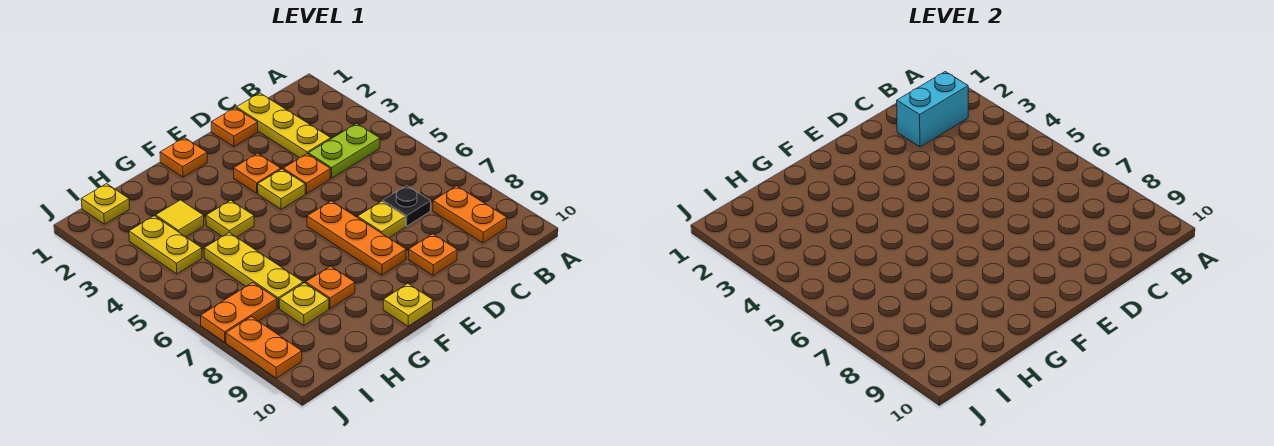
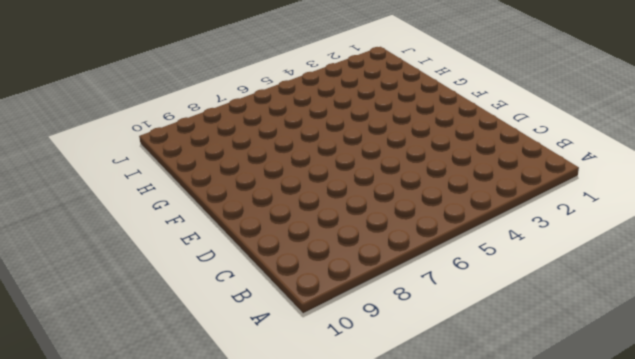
none -> lime 1x2 plate [308,123,380,178]
none -> orange 1x2 plate [433,186,507,243]
none -> yellow 1x3 plate [236,93,331,158]

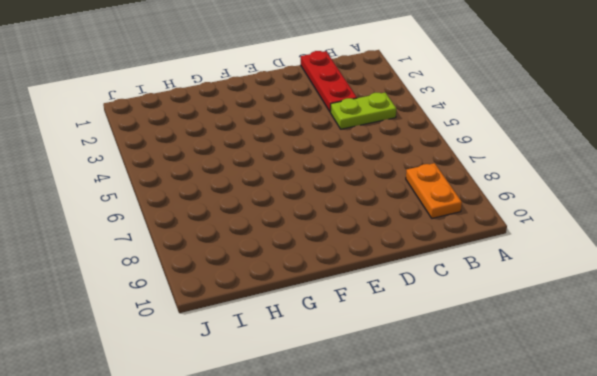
red 1x3 plate [301,51,357,112] -> yellow 1x3 plate [236,93,331,158]
none -> black 1x1 plate [383,186,431,226]
none -> orange 1x1 plate [211,108,258,147]
none -> orange 1x1 plate [283,154,330,194]

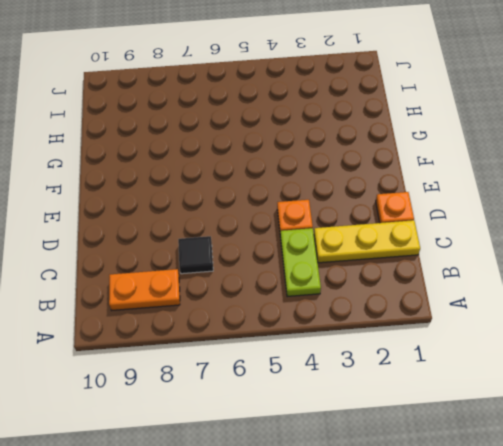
black 1x1 tile [178,236,213,274] -> black 1x1 plate [383,186,431,226]
none -> yellow 1x1 plate [357,201,406,238]
none -> orange 1x1 plate [408,234,457,276]
none -> orange 1x1 plate [233,153,281,193]

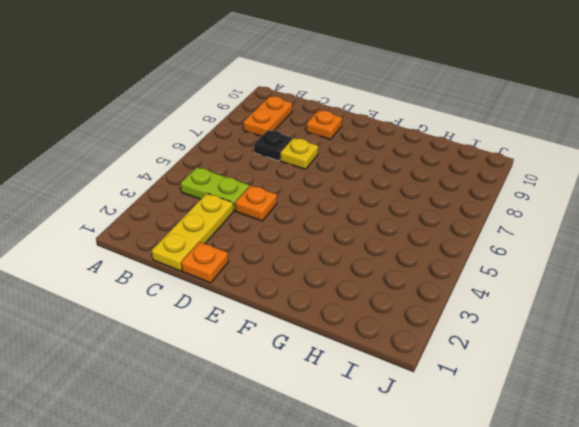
none -> orange 1x1 plate [233,153,281,193]
none -> yellow 1x1 plate [258,169,305,209]
none -> orange 1x3 plate [307,201,406,275]

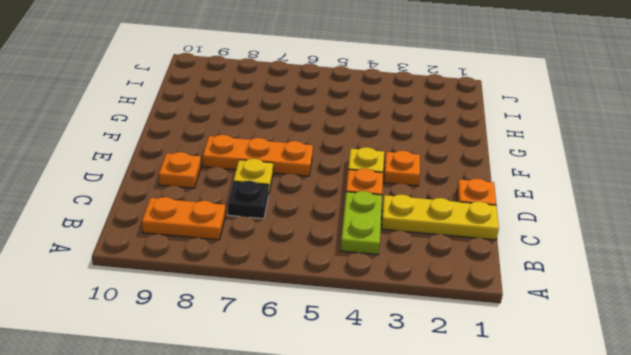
none -> orange 1x1 plate [160,138,207,177]
none -> yellow 1x1 plate [383,283,433,326]
none -> yellow 1x1 plate [206,200,254,237]

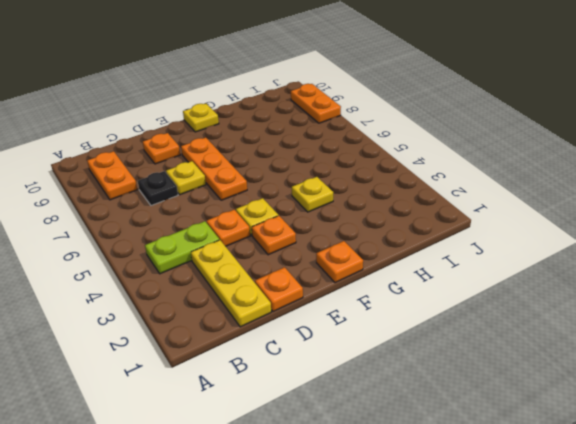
none -> orange 1x1 plate [306,266,355,309]
none -> yellow 1x1 tile [156,200,204,237]
none -> yellow 1x3 plate [204,233,303,308]

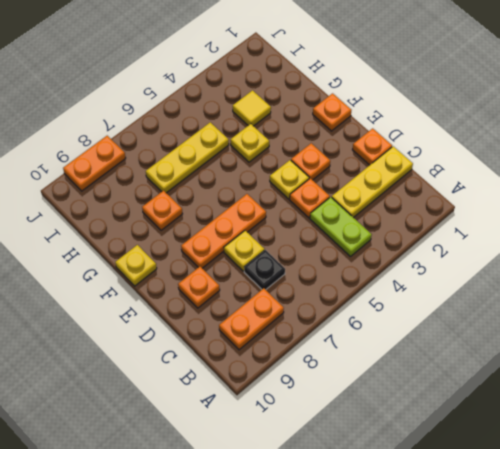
none -> yellow 1x1 plate [279,283,329,326]
none -> yellow 1x1 plate [81,184,130,224]
none -> yellow 1x2 plate [129,216,202,274]

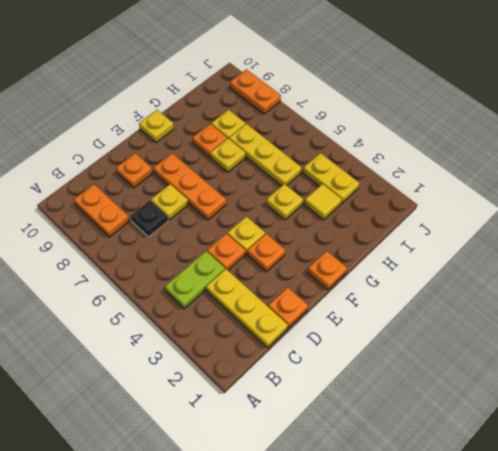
yellow 1x1 plate [210,138,246,172] -> yellow 1x1 plate moved to [81,184,130,224]
none -> orange 1x2 plate [201,282,277,342]
none -> cyan 1x2 brick [897,72,968,147]

